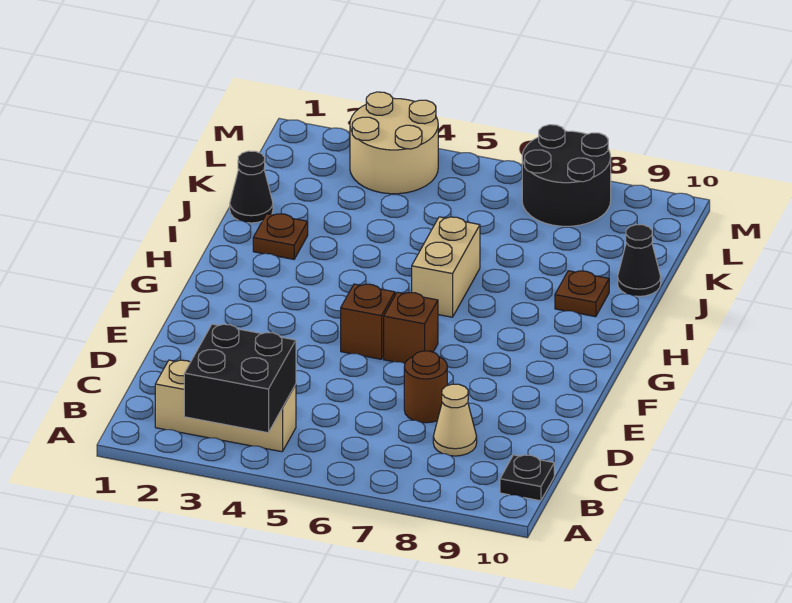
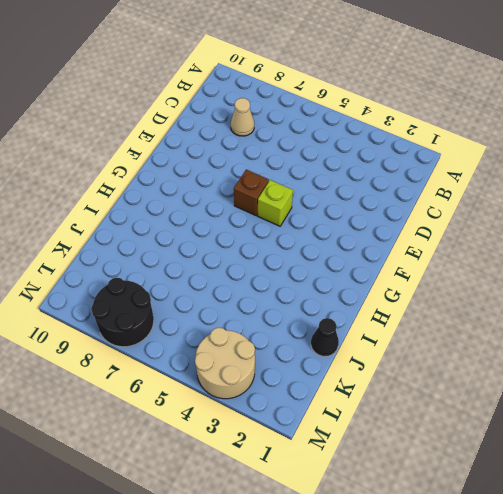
lime 1x1 brick [258,180,293,226] -> brown 1x1 brick [341,284,395,359]
none -> tan 1x3 brick [155,360,296,452]
none -> black 1x1 plate [500,455,554,501]
none -> brown 1x1 round brick [404,351,447,423]

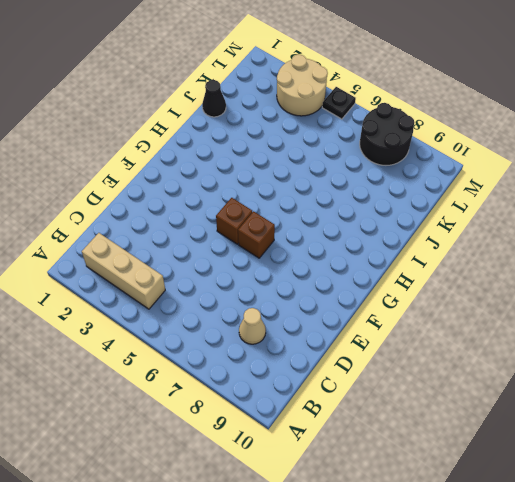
black 1x1 plate [322,87,356,119] -> black 1x1 plate moved to [500,455,554,501]
none -> brown 1x1 round brick [404,351,447,423]
none -> tan 1x2 brick [412,217,480,317]
none -> brown 1x1 plate [253,214,308,259]

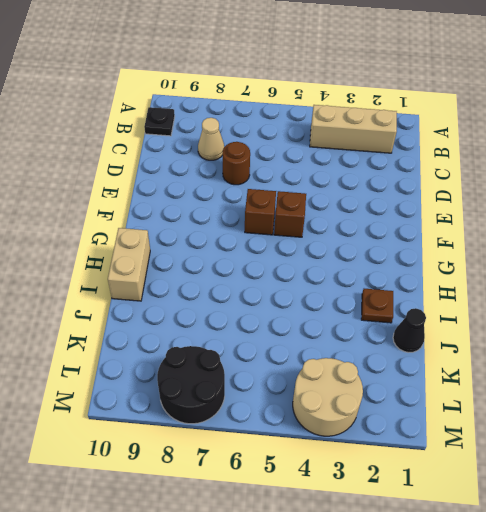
tan 1x2 brick [108,228,150,301] -> tan 1x2 brick moved to [412,217,480,317]
none -> brown 1x1 plate [555,271,609,317]
none -> black 1x1 cone [618,225,661,296]
none -> black 2x2 brick [184,324,296,433]

